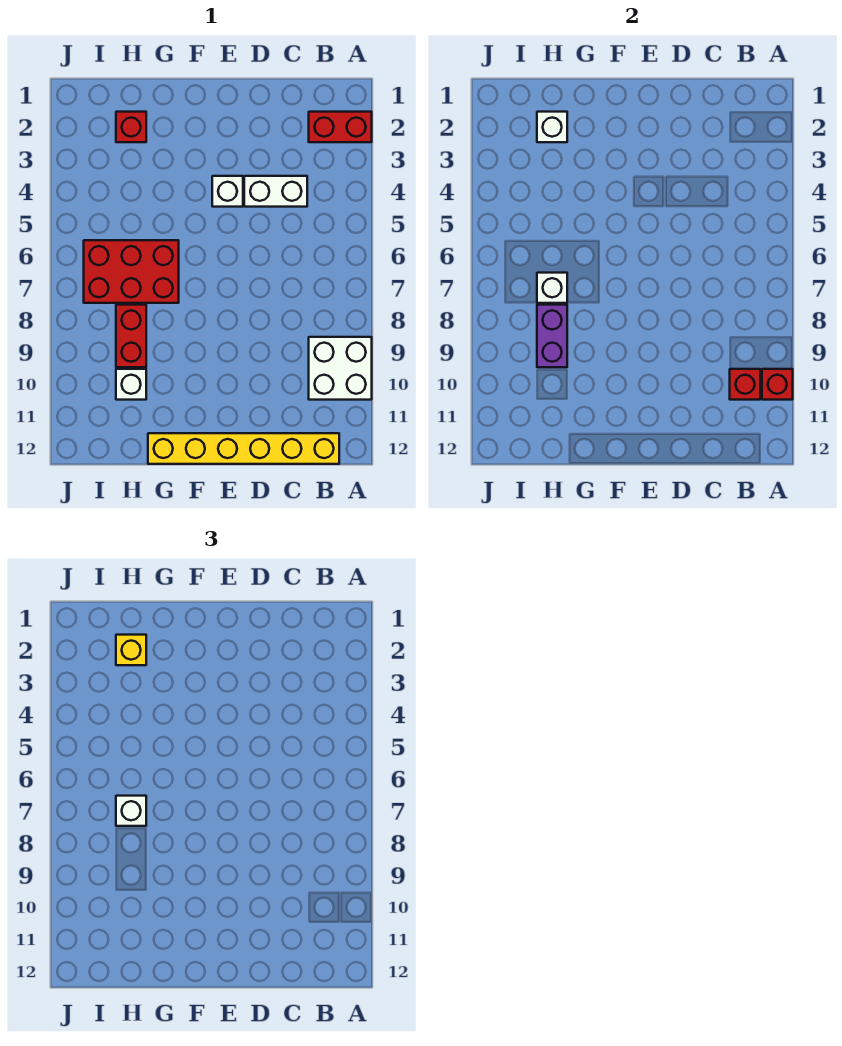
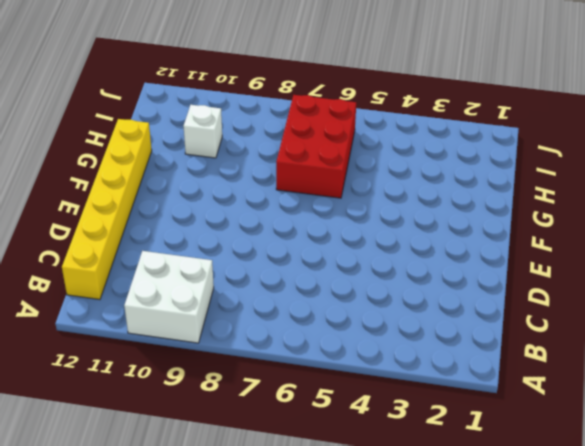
none -> red 1x2 brick [309,112,372,142]
none -> white 1x2 brick [244,176,307,207]
none -> white 1x1 brick [212,176,243,207]

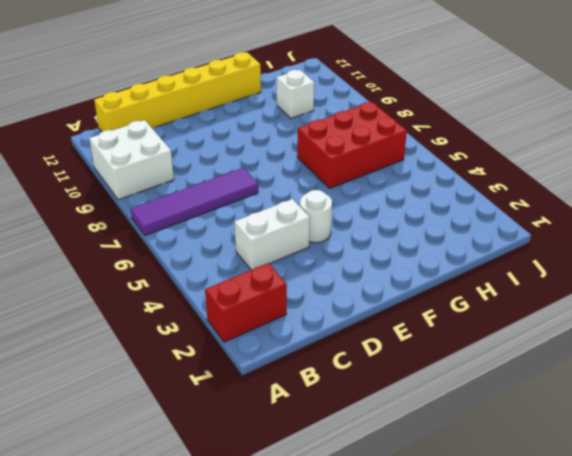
purple 1x4 tile [131,168,258,236] -> none
white 1x1 round brick [300,190,332,243] -> white 1x1 brick [212,176,243,207]
none -> red 1x1 brick [116,112,146,142]
none -> red 1x2 brick [116,305,146,367]
none -> red 1x1 brick [762,369,793,400]

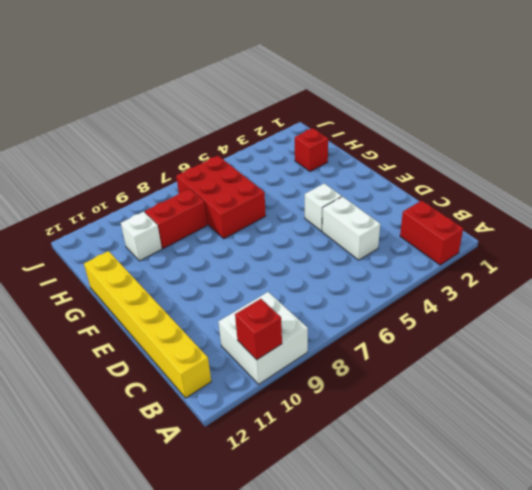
none -> red 1x1 brick [730,369,760,400]
none -> white 1x1 brick [537,112,567,142]
none -> white 1x1 brick [537,273,567,303]

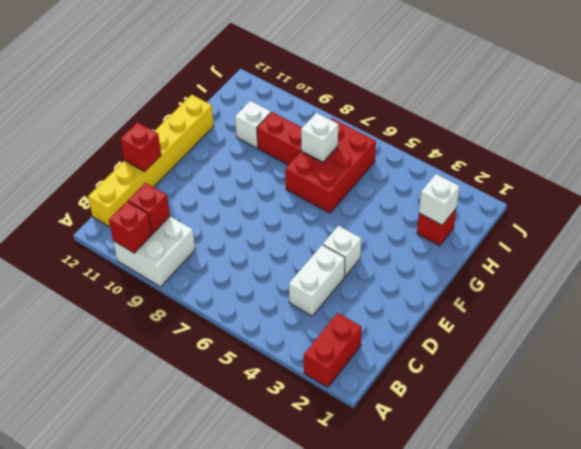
red 1x1 brick [120,122,161,172] -> none
none -> purple 1x2 brick [537,305,567,367]
none -> yellow 1x1 brick [116,635,146,665]
none -> white 1x1 brick [116,796,146,826]

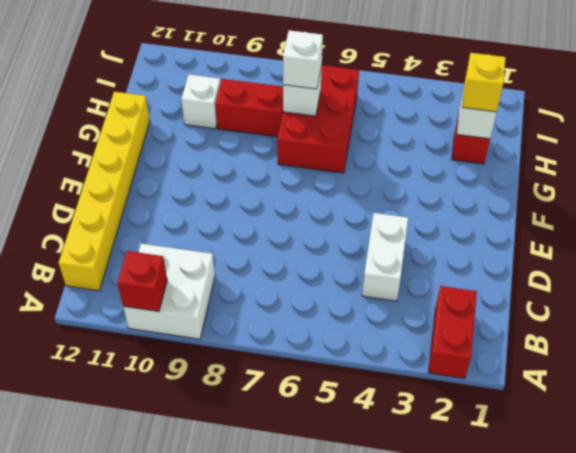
none -> white 1x1 brick [212,176,243,207]
none -> red 1x1 brick [730,369,760,400]
none -> purple 1x2 brick [537,305,567,367]

